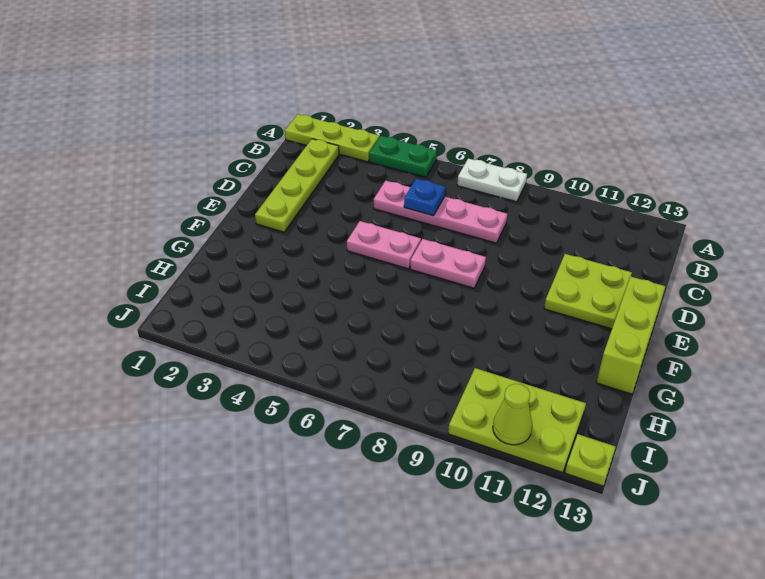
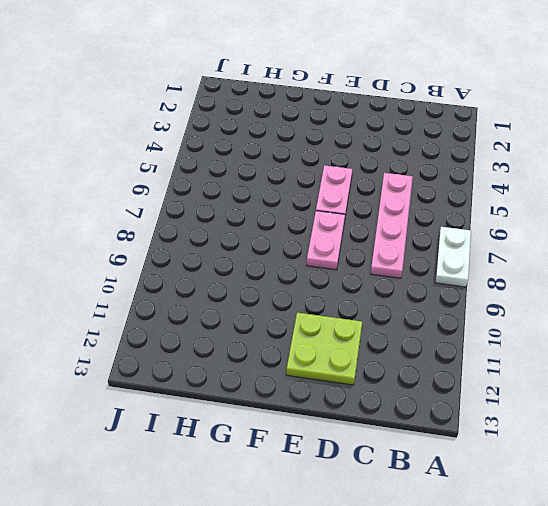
none -> lime 1x3 plate [285,114,379,162]
none -> green 1x2 plate [369,136,437,177]
none -> lime 1x4 plate [255,139,339,232]

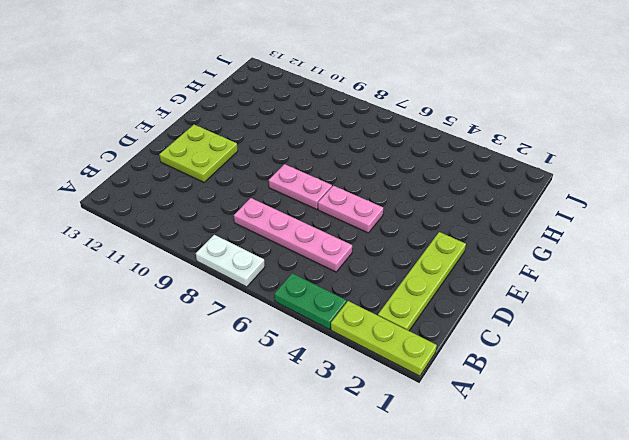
none -> lime 1x3 brick [596,276,665,394]
none -> lime 2x3 plate [448,368,586,473]
none -> lime 1x1 plate [565,434,616,486]

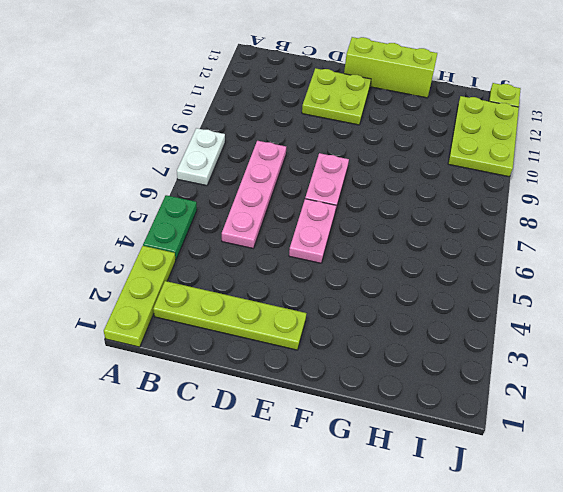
none -> blue 1x1 plate [404,179,445,216]
none -> lime 1x1 cone [493,384,532,445]

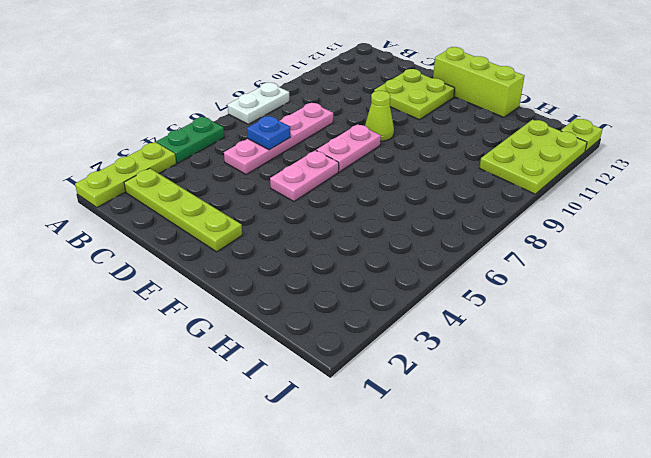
lime 1x1 cone [365,91,394,141] -> lime 1x1 cone moved to [493,384,532,445]

